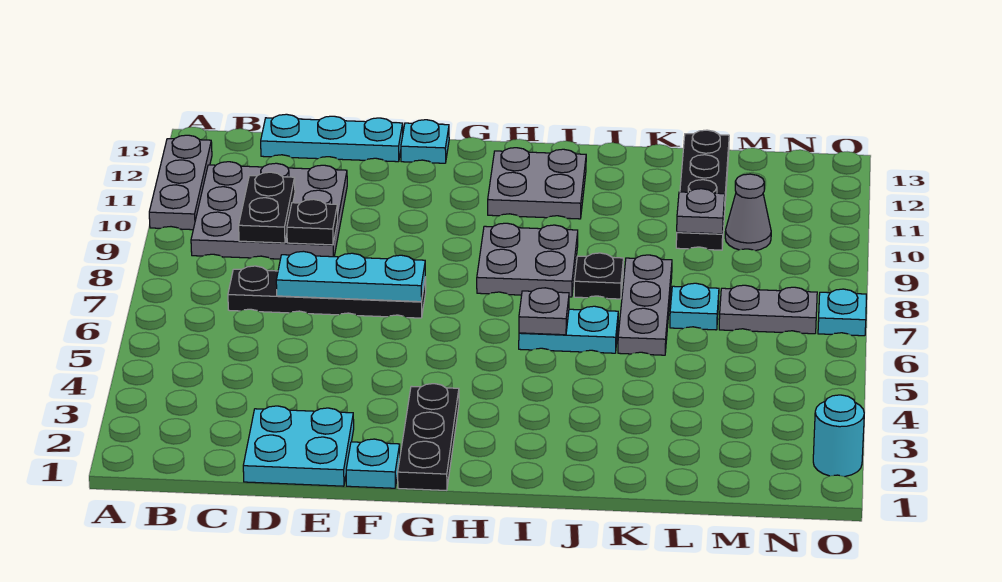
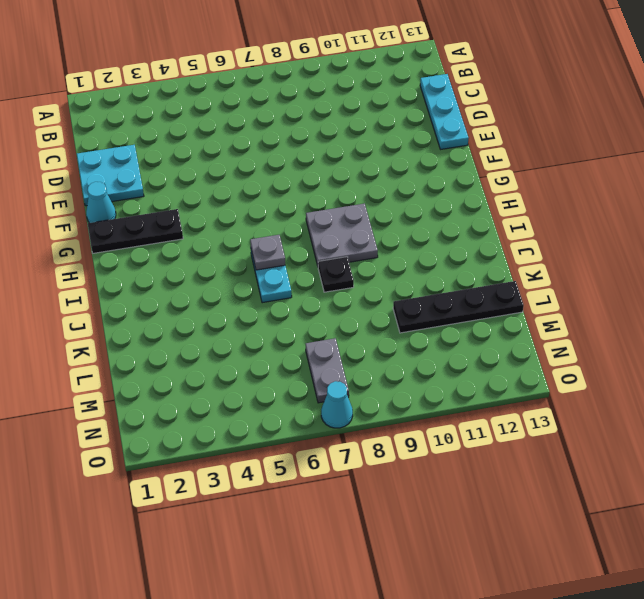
cyan 1x1 cone [86,182,116,223] -> cyan 1x1 plate [346,439,400,488]
cyan 1x1 cone [321,381,353,428] -> cyan 1x1 plate [818,289,866,336]
none -> grey 1x3 plate [149,135,212,230]
none -> grey 3x3 plate [191,162,347,259]
none -> black 1x4 plate [228,266,426,318]

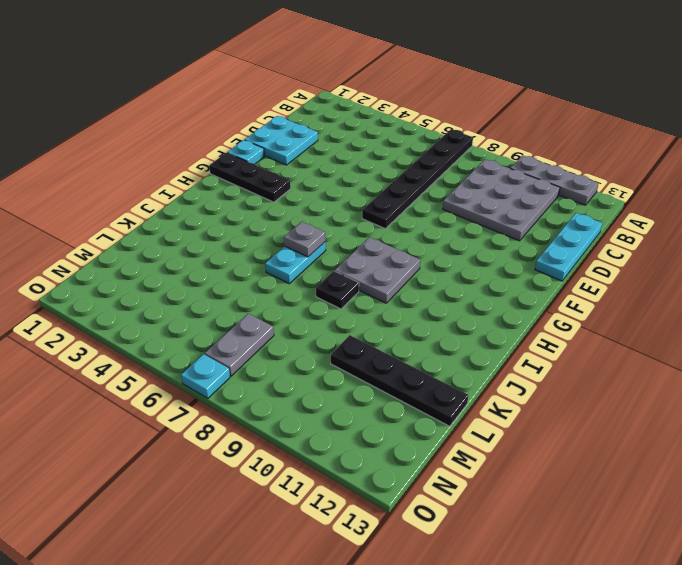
black 1x6 plate [362,129,473,229] -> black 1x4 plate [228,266,426,318]
none -> cyan 1x1 plate [401,120,449,163]
none -> grey 2x2 plate [488,148,586,219]
none -> grey 1x3 plate [618,255,672,355]

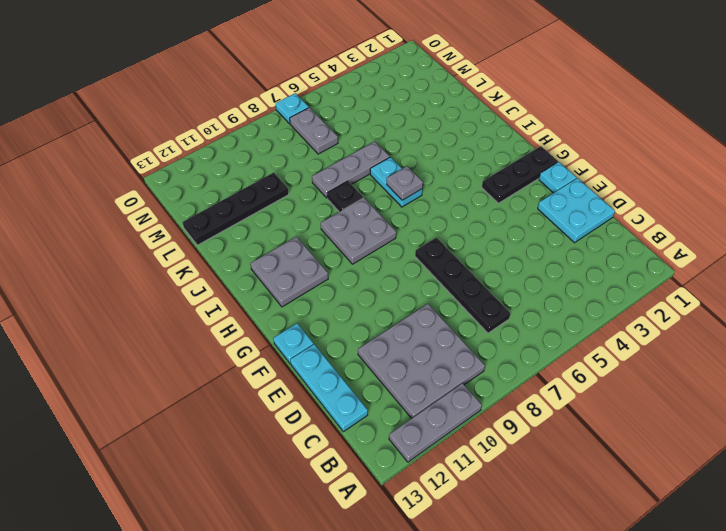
none -> cyan 1x1 plate [670,283,719,330]
none -> grey 1x1 cone [725,174,771,251]
none -> cyan 1x1 round brick [813,395,864,477]

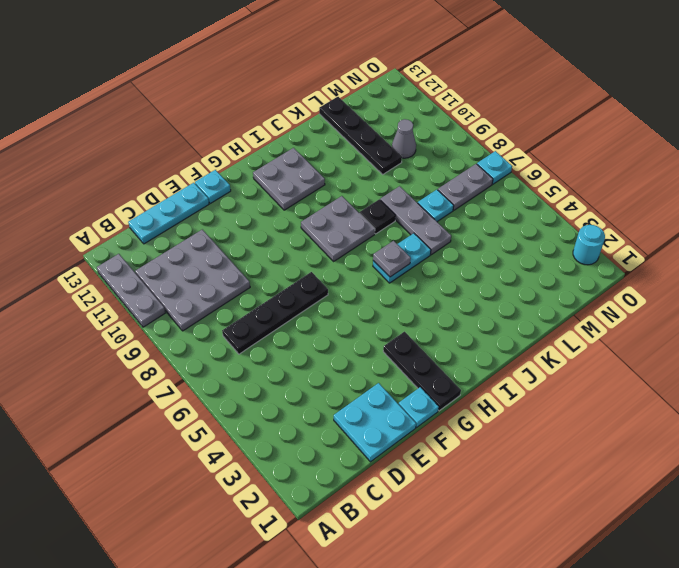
none -> black 1x2 plate [239,172,295,243]
none -> cyan 1x3 plate [276,251,425,302]
none -> black 1x1 plate [287,199,338,245]

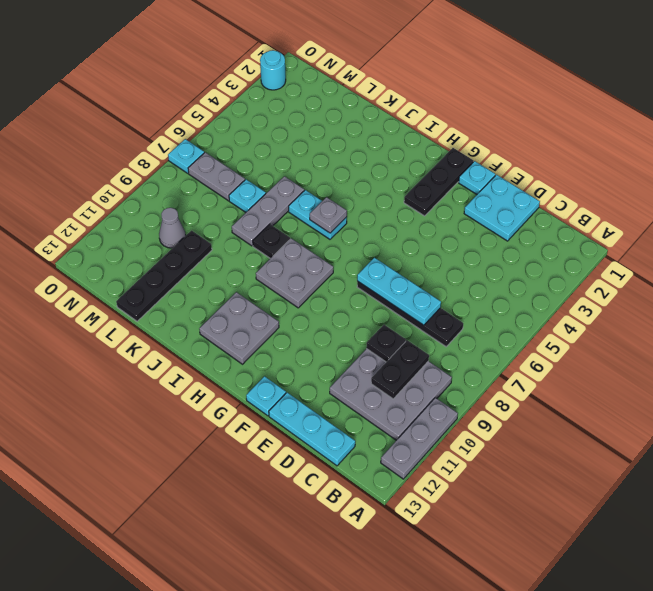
none -> grey 1x1 plate [677,189,725,234]

